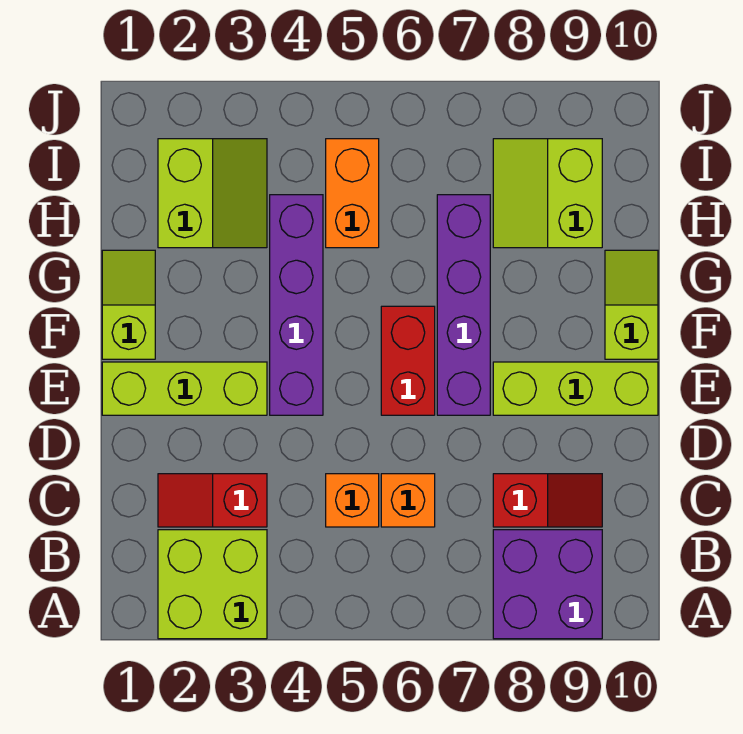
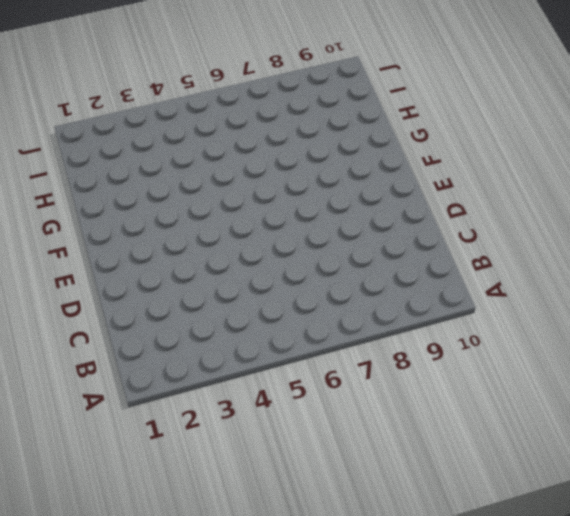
none -> lime 2x2 brick [158,530,267,639]
none -> purple 2x2 brick [493,530,602,639]
none -> red 1x2 slope [158,474,267,527]

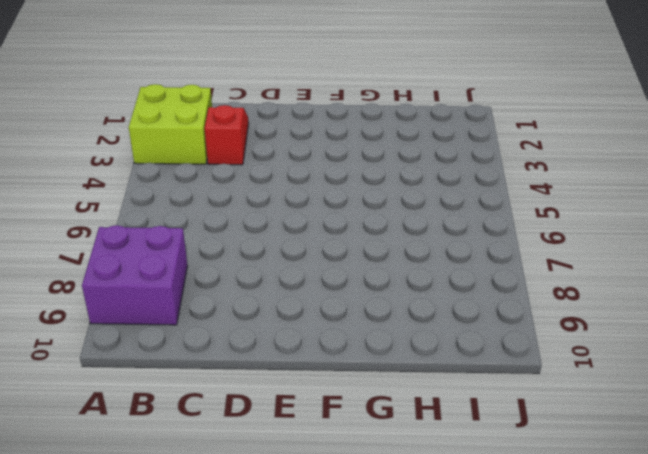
none -> orange 1x1 brick [326,474,379,527]
none -> orange 1x1 brick [381,474,435,527]
none -> red 1x2 slope [493,474,602,527]

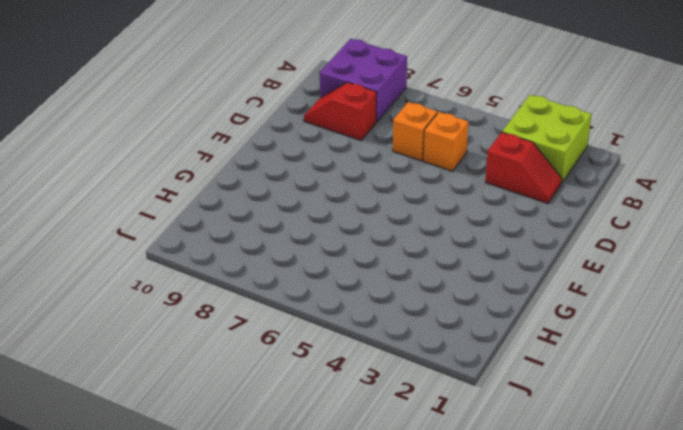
none -> lime 1x3 brick [102,362,267,415]
none -> purple 1x4 brick [270,195,323,415]
none -> red 1x2 brick [381,306,435,415]

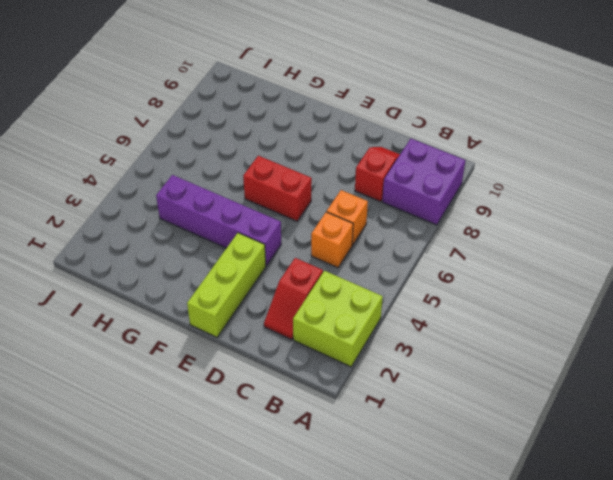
none -> purple 1x4 brick [437,195,490,415]
none -> lime 1x3 brick [493,362,658,415]
none -> lime 1x2 slope [102,250,155,359]

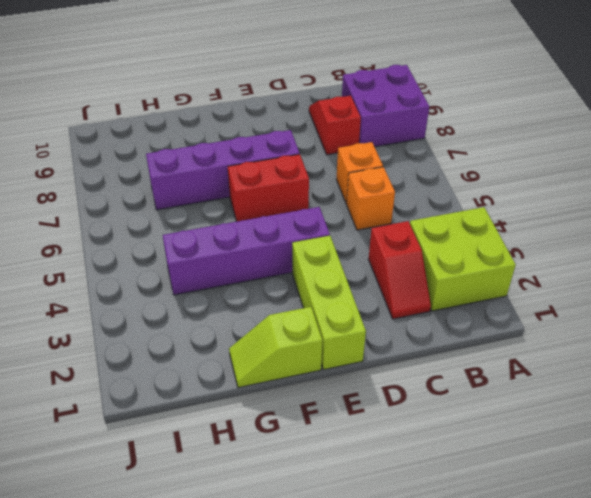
none -> lime 1x3 brick [493,362,658,415]
none -> lime 1x2 slope [605,250,658,359]
none -> lime 2x2 slope [158,139,267,248]

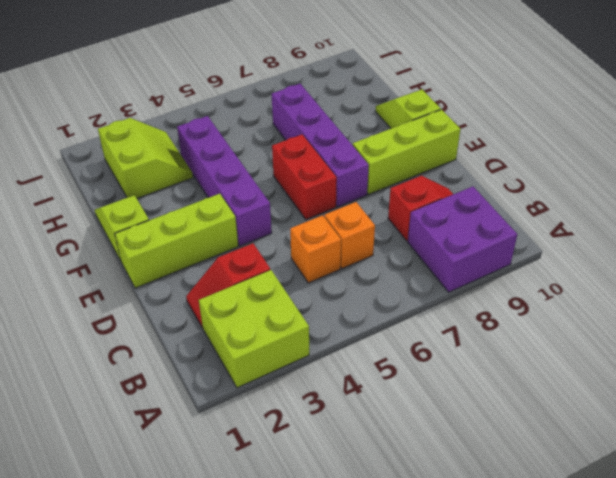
none -> orange 1x2 brick [326,139,379,248]
none -> lime 2x2 slope [493,139,602,248]

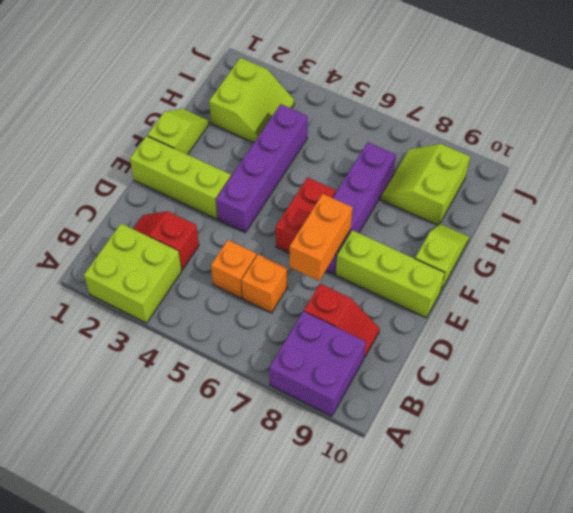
orange 1x2 brick [290,194,353,281] -> orange 1x2 brick moved to [326,139,379,248]

